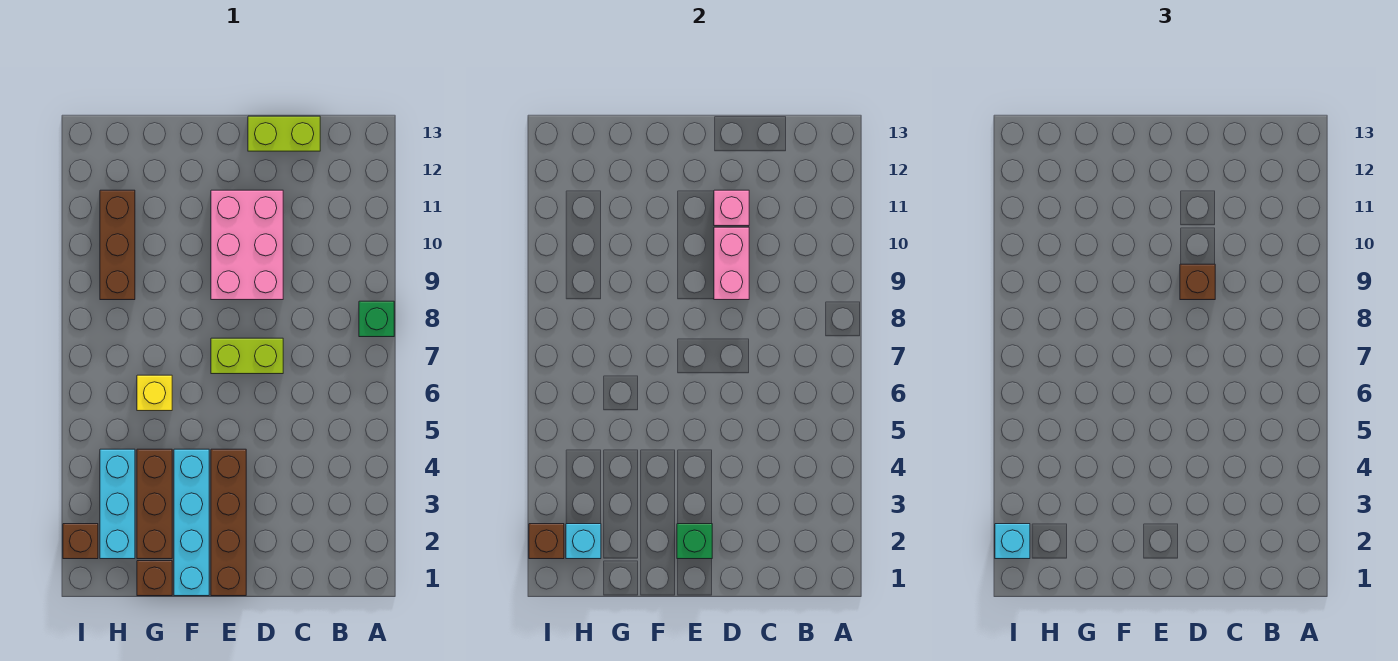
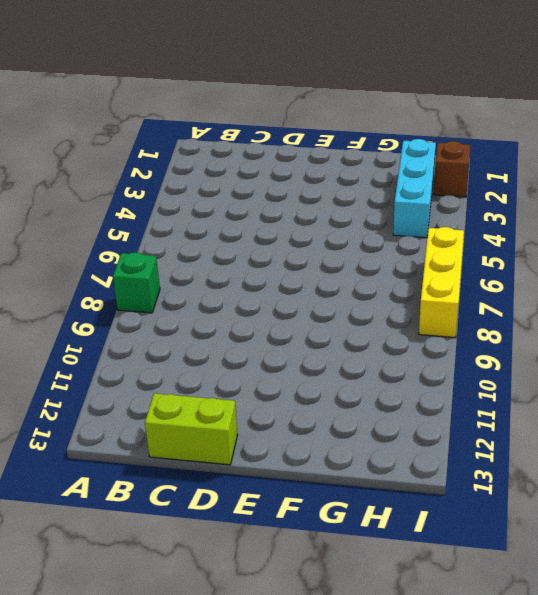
yellow 1x3 brick [419,227,464,338] -> none
none -> lime 1x2 brick [211,338,283,374]
none -> pink 2x3 brick [211,190,283,300]
none -> brown 1x4 brick [211,449,246,596]

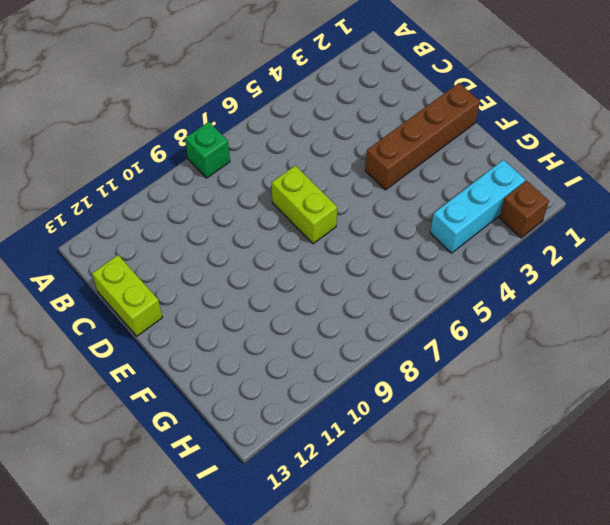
none -> pink 2x3 brick [211,190,283,300]
none -> cyan 1x4 brick [174,449,209,596]
none -> brown 1x1 brick [137,561,172,596]

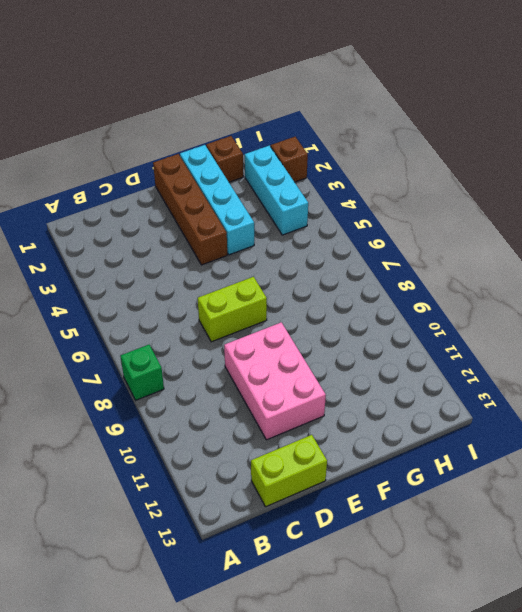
none -> brown 1x3 brick [137,449,172,559]
none -> yellow 1x1 brick [137,375,172,411]
none -> brown 1x3 brick [100,190,135,300]

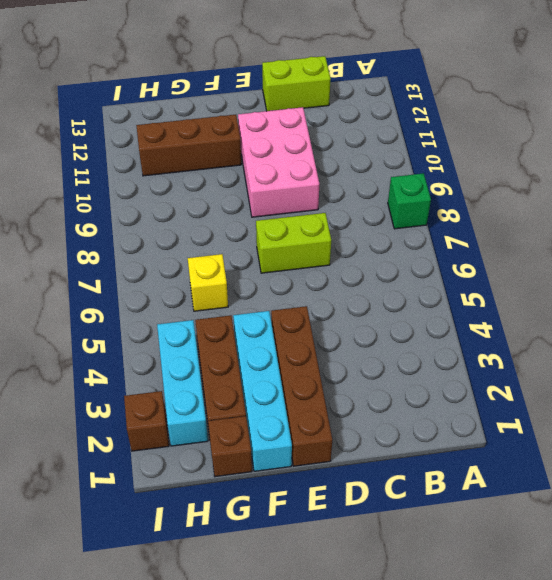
brown 1x3 brick [136,115,241,176] -> brown 1x3 brick turned to [100,190,135,300]
none -> pink 1x2 brick [714,227,749,300]
none -> pink 1x1 brick [714,190,749,226]
none -> green 1x1 brick [677,524,712,559]

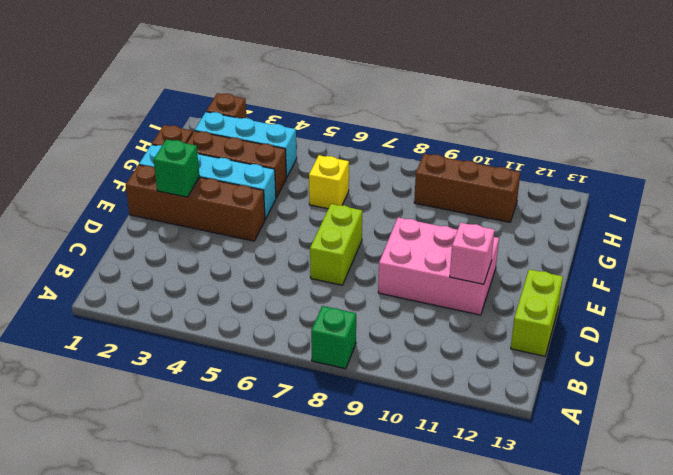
none -> pink 1x2 brick [714,227,749,300]
none -> cyan 1x1 brick [566,524,601,559]
none -> brown 1x1 brick [529,524,564,559]

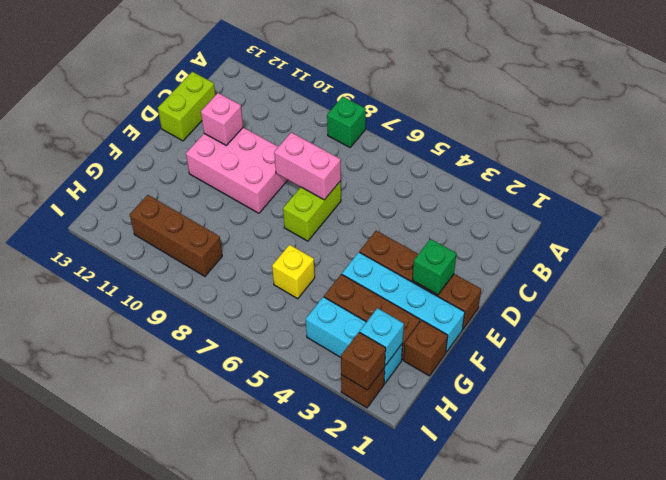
pink 1x2 brick [274,132,341,200] -> pink 1x2 brick moved to [714,227,749,300]
none -> brown 1x1 brick [1180,264,1215,300]
none -> cyan 1x1 brick [995,524,1030,559]

